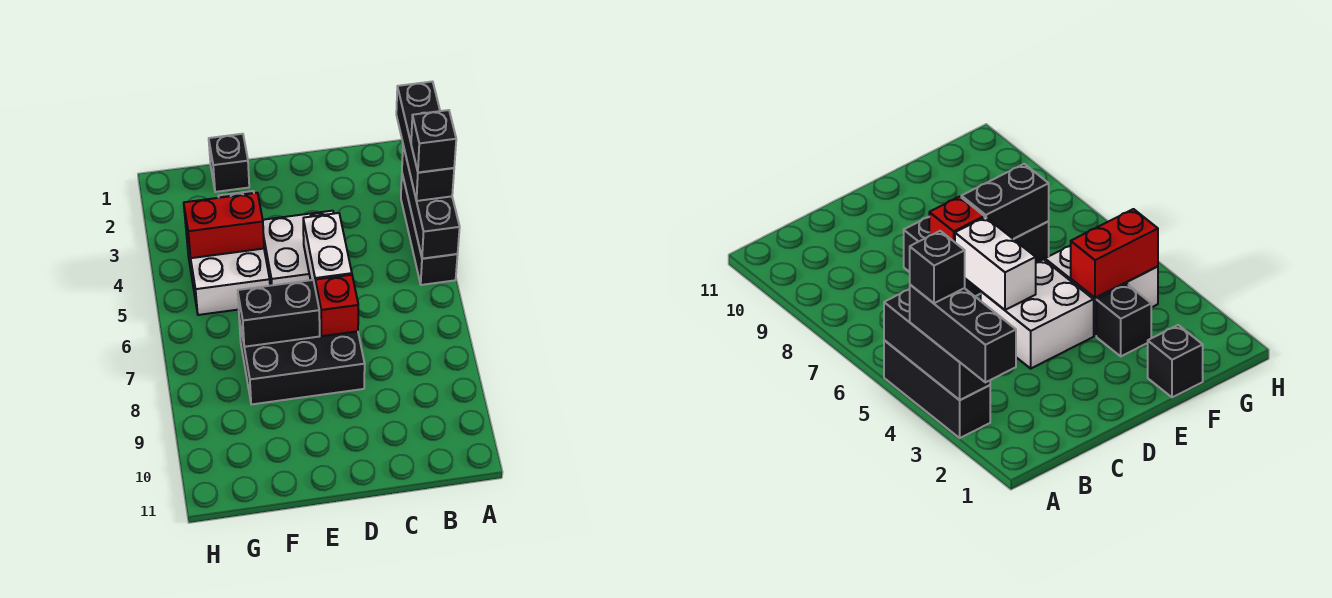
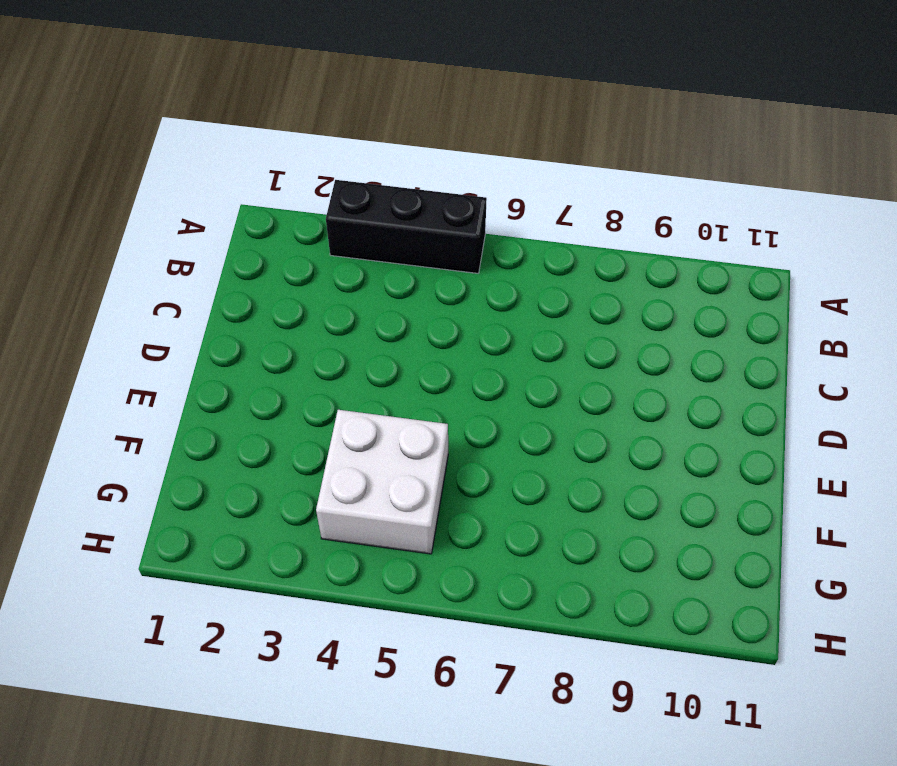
none -> white 2x2 brick [263,211,334,286]
none -> black 2x3 brick [239,319,365,404]
none -> black 1x1 brick [209,134,249,192]

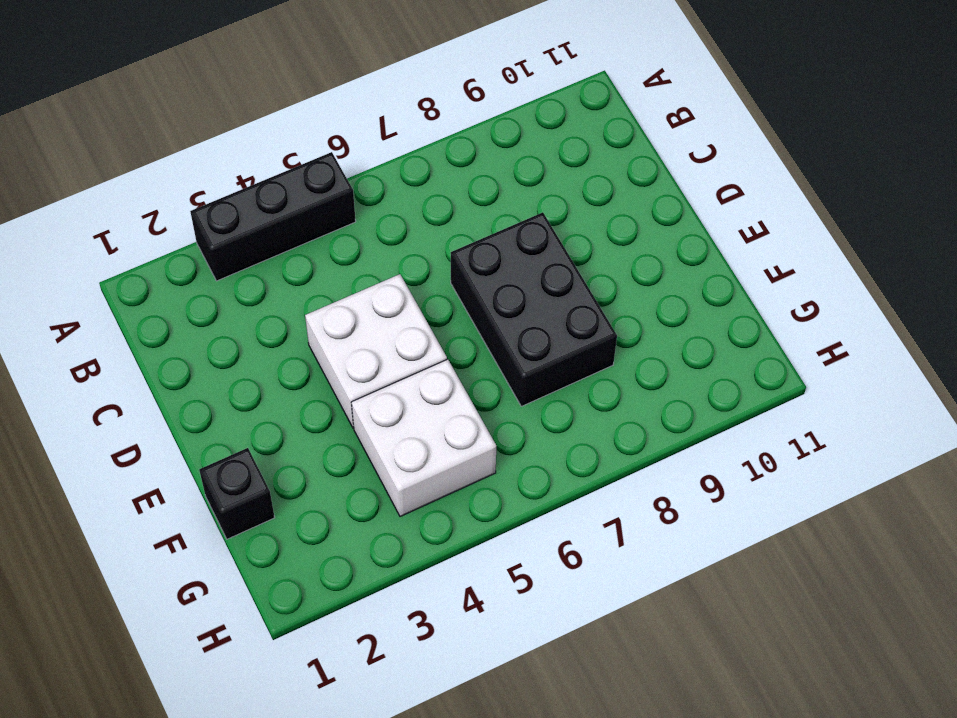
none -> black 1x1 brick [1096,284,1151,356]
none -> black 1x3 brick [402,146,460,259]
none -> white 1x2 brick [303,213,352,285]

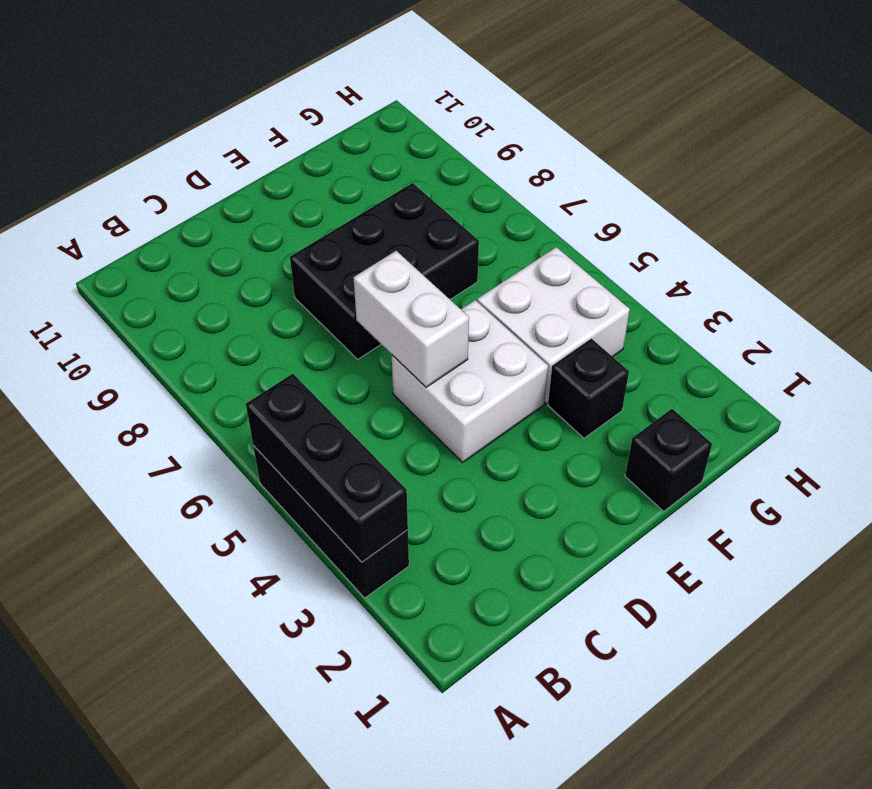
none -> red 1x1 brick [315,275,358,336]
none -> black 1x2 brick [238,280,320,347]
none -> red 1x2 brick [184,193,264,258]

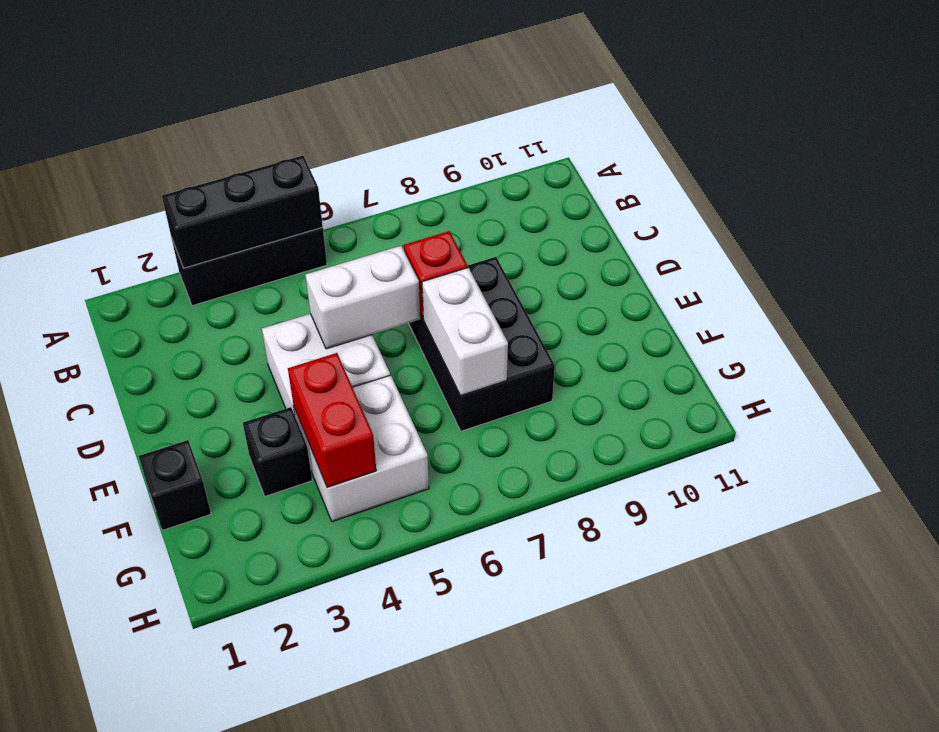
white 1x2 brick [422,268,508,396] -> black 1x2 brick [238,280,320,347]
none -> black 1x3 brick [396,82,454,201]
none -> black 1x1 brick [411,110,456,173]

